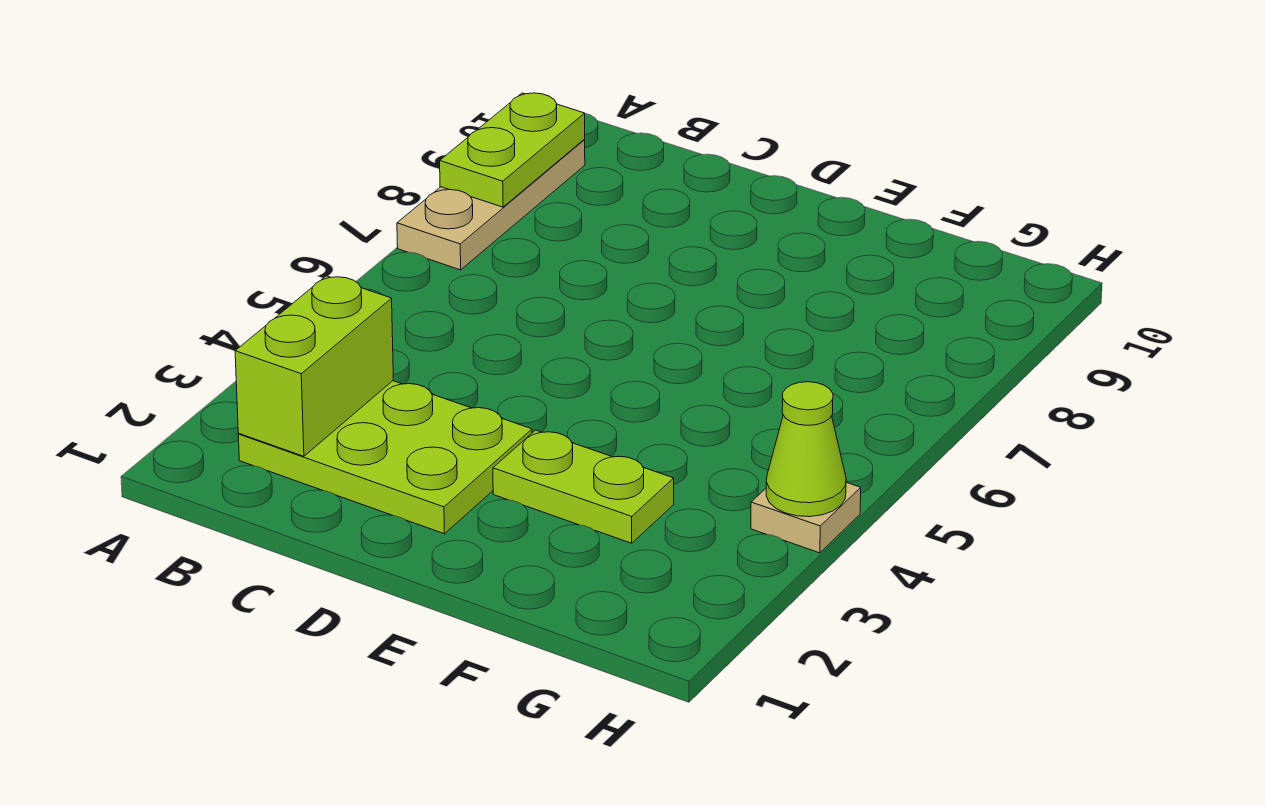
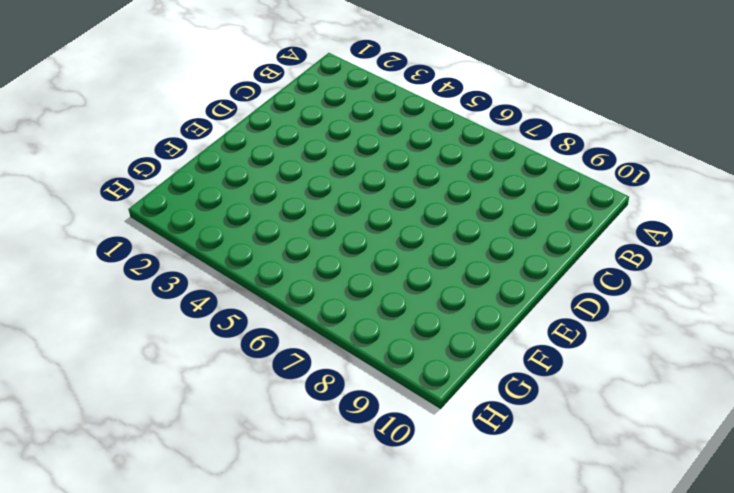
none -> tan 1x3 plate [397,140,585,270]
none -> lime 2x3 plate [238,381,532,534]

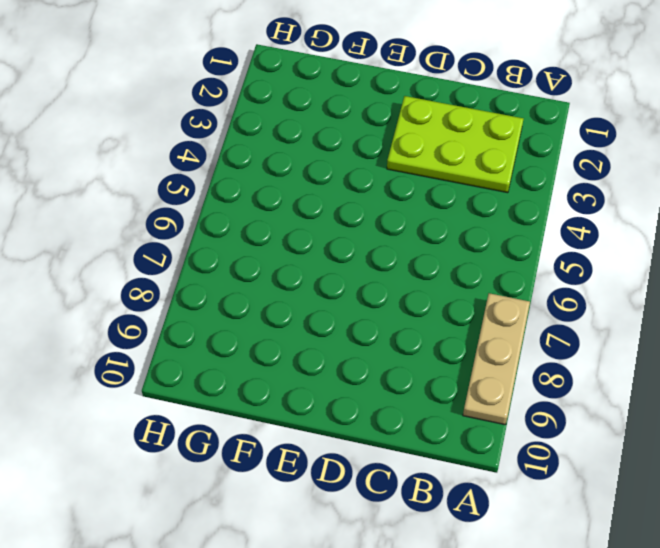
none -> lime 1x2 plate [493,430,674,543]
none -> tan 1x1 plate [751,482,861,553]

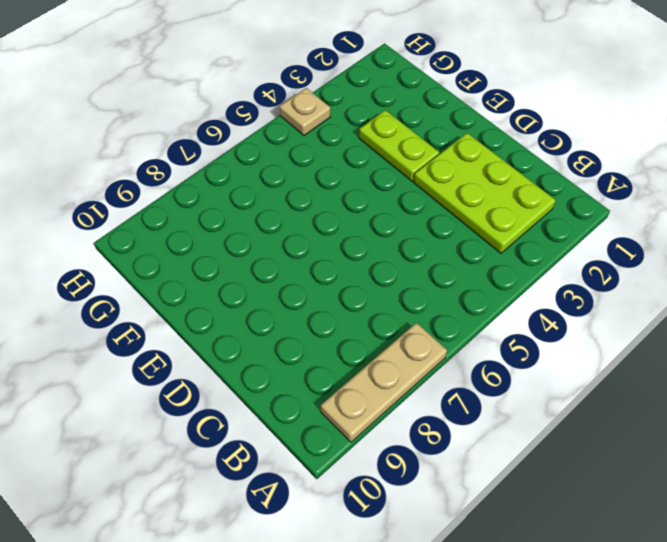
none -> lime 1x2 plate [440,93,585,207]
none -> lime 1x2 brick [235,276,393,456]

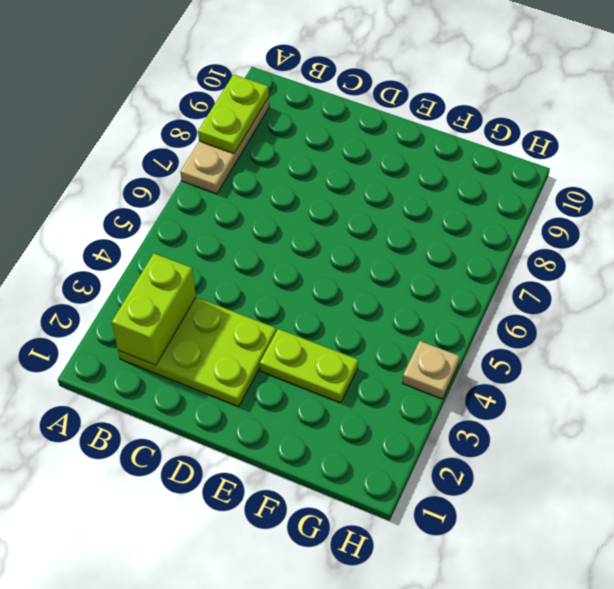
none -> lime 1x1 cone [766,382,846,517]

